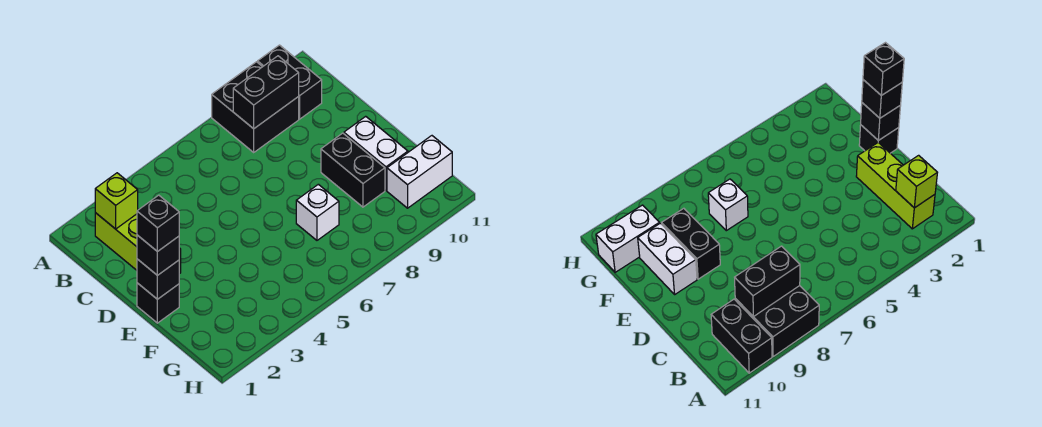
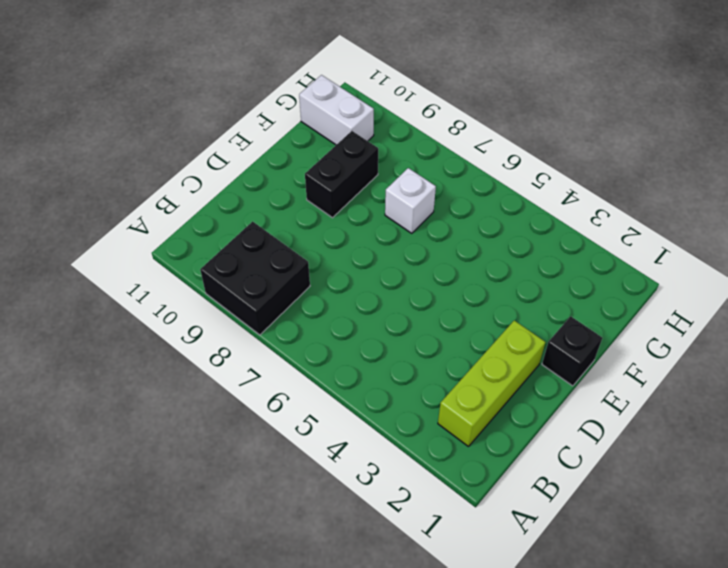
none -> black 1x2 brick [258,45,322,119]
none -> white 1x2 brick [344,116,408,190]
none -> lime 1x1 brick [95,173,138,229]

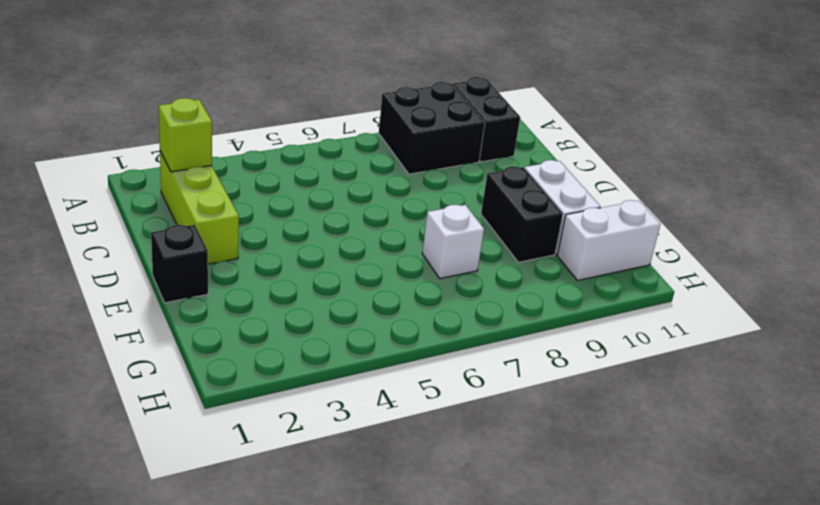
none -> black 1x2 brick [233,56,299,129]
none -> black 1x1 brick [137,259,179,299]
none -> black 1x1 brick [137,235,179,275]

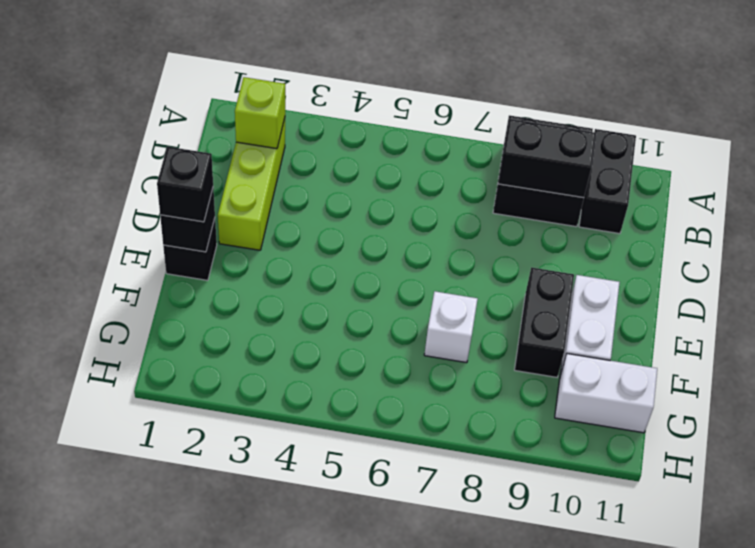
none -> black 1x1 brick [137,195,179,252]

